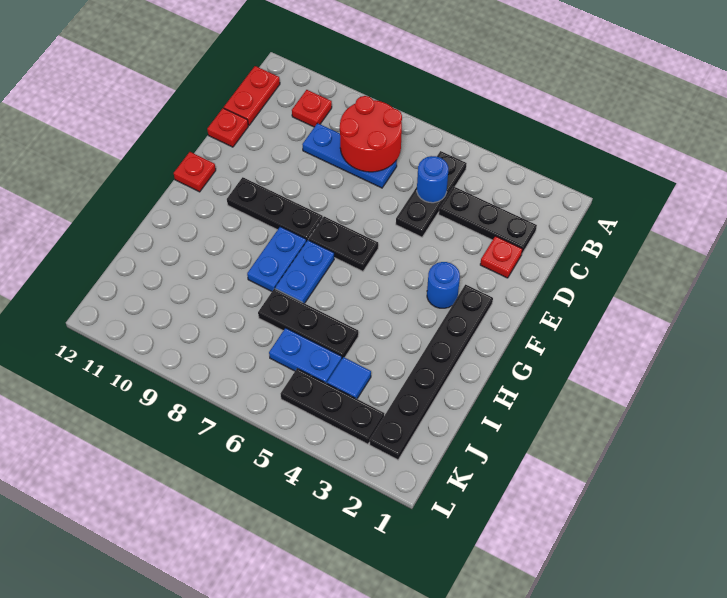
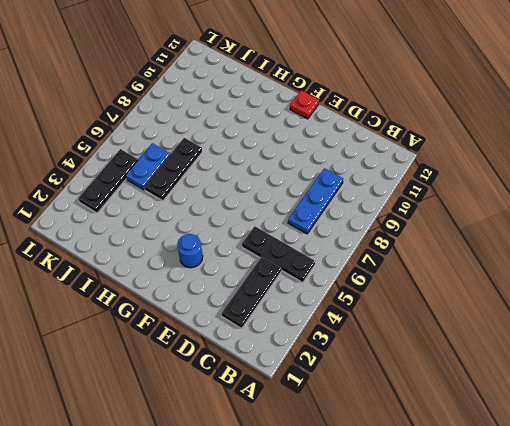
none -> red 1x1 plate [292,90,332,127]
none -> red 1x2 plate [224,66,280,125]
none -> red 1x1 plate [480,236,522,278]

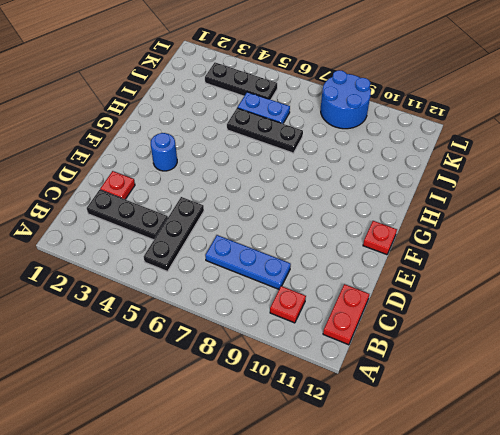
blue 2x2 round brick [321,70,371,129] -> none
none -> red 1x1 plate [207,108,248,147]
none -> black 1x6 plate [370,285,493,460]
none -> black 1x2 plate [309,216,378,271]

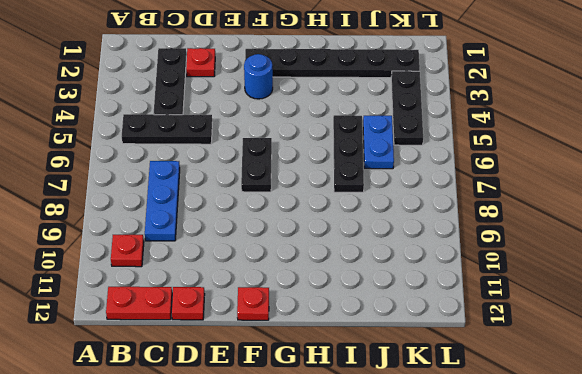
none -> black 1x3 plate [227,177,323,241]
none -> blue 1x2 plate [275,240,334,303]
none -> blue 1x2 plate [247,227,307,291]

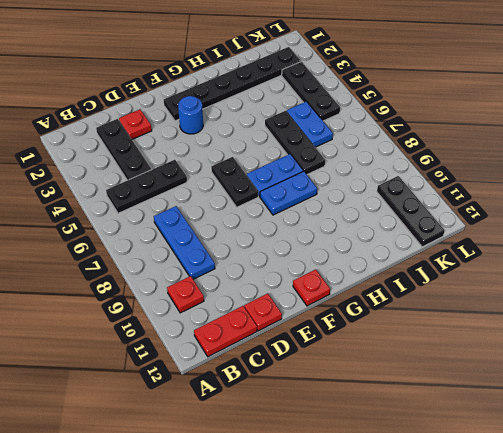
black 1x3 plate [377,176,445,247] -> black 1x3 plate moved to [227,177,323,241]
none -> blue 1x1 tile [327,357,371,399]
none -> red 2x2 round brick [340,96,402,172]
none -> blue 1x1 round brick [417,156,448,203]

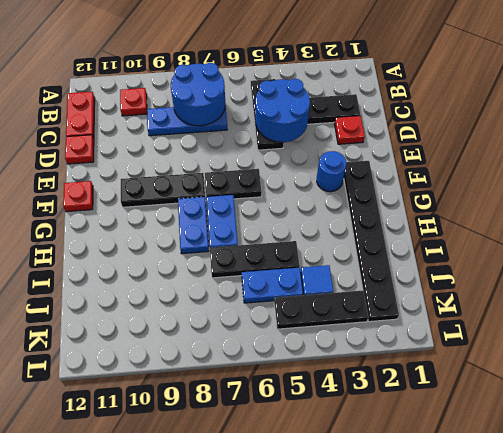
blue 2x2 round brick [171,63,225,126] -> red 2x2 round brick [340,96,402,172]
blue 2x2 round brick [255,79,310,142] -> blue 1x1 round brick [417,156,448,203]

